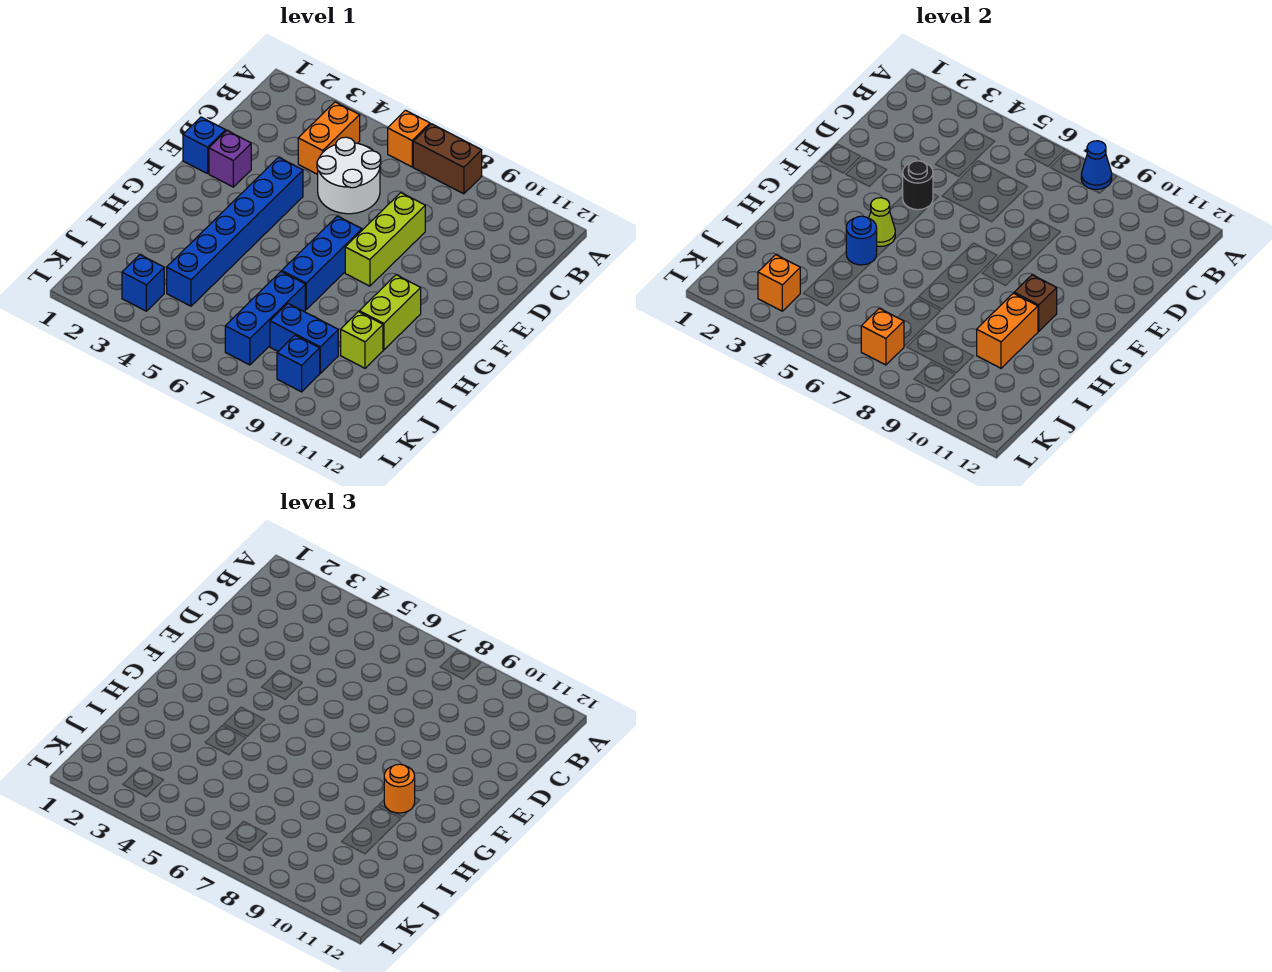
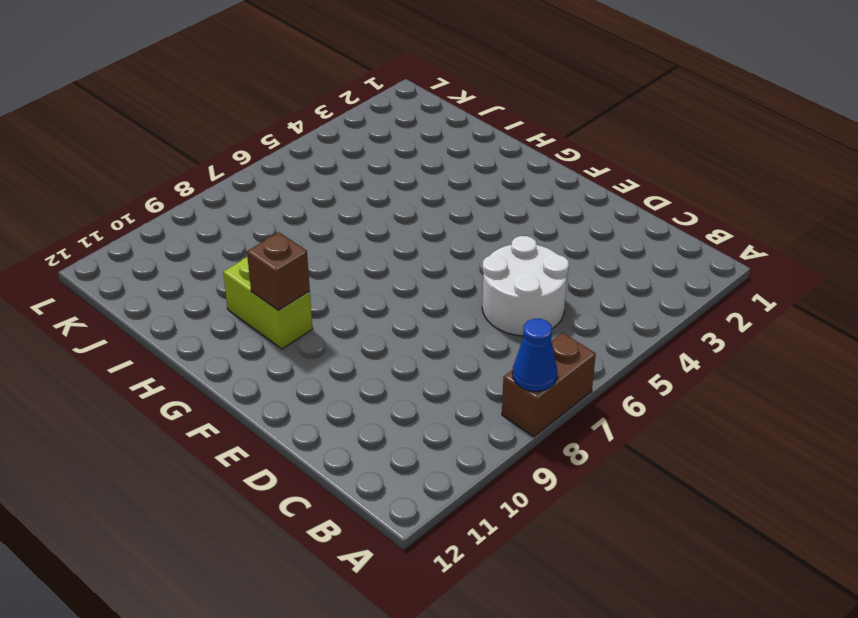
none -> orange 1x1 brick [388,110,430,167]
none -> orange 1x2 brick [298,102,360,174]
none -> lime 1x3 brick [345,193,425,286]

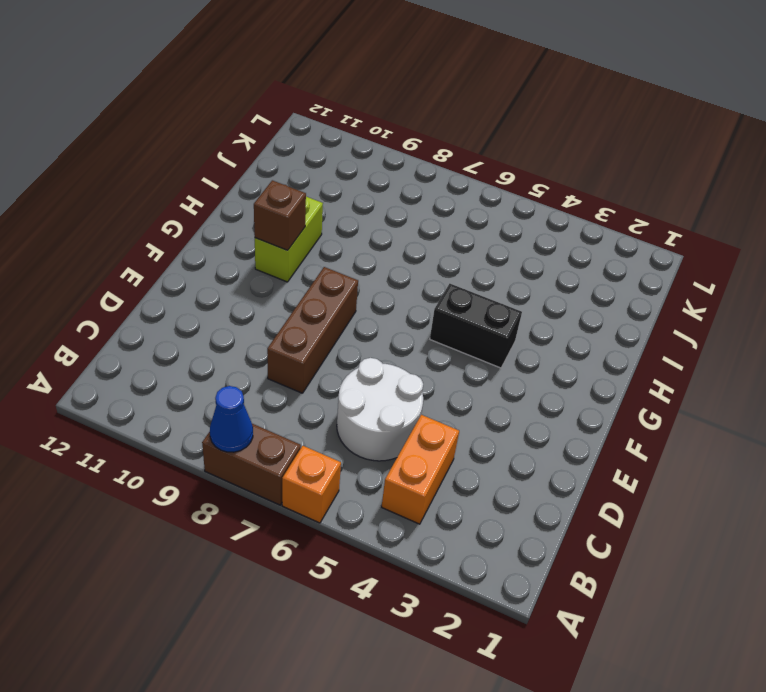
brown 1x3 brick [267,267,358,393] -> lime 1x3 brick [345,193,425,286]
black 1x2 brick [430,284,522,368] -> blue 1x6 brick [167,157,303,306]
none -> blue 1x1 brick [183,117,226,174]
none -> purple 1x1 brick [209,131,251,187]
none -> blue 1x3 brick [282,216,362,309]

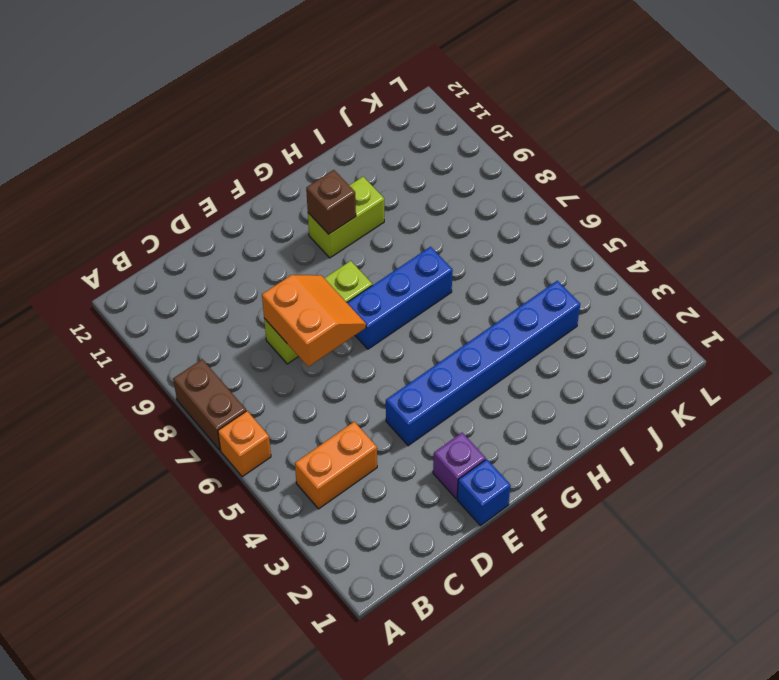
orange 2x2 slope [262,275,366,367] -> none
none -> white 2x2 round brick [317,137,381,214]
none -> blue 1x3 brick [225,271,305,365]
none -> lime 1x1 brick [341,312,383,368]

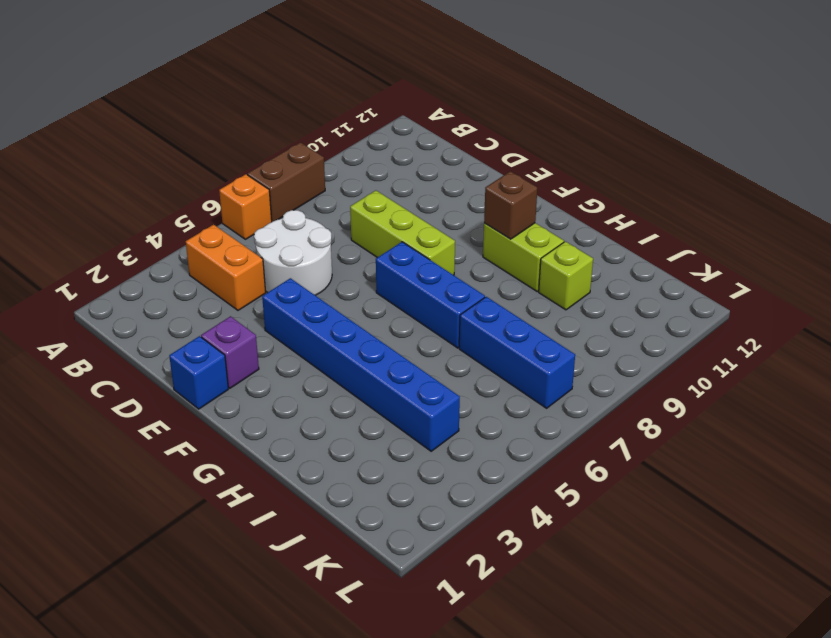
none -> blue 1x2 brick [270,304,338,373]
none -> blue 1x1 brick [122,255,164,311]
none -> blue 1x1 brick [277,335,320,392]

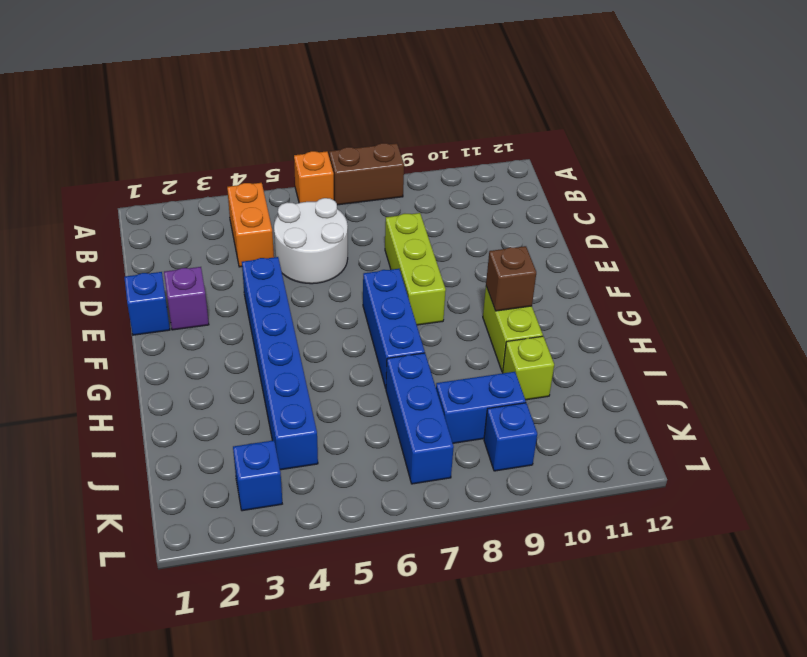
none -> blue 1x1 cone [1081,141,1112,189]
none -> black 1x1 round brick [903,161,933,210]
none -> lime 1x1 cone [869,198,895,247]

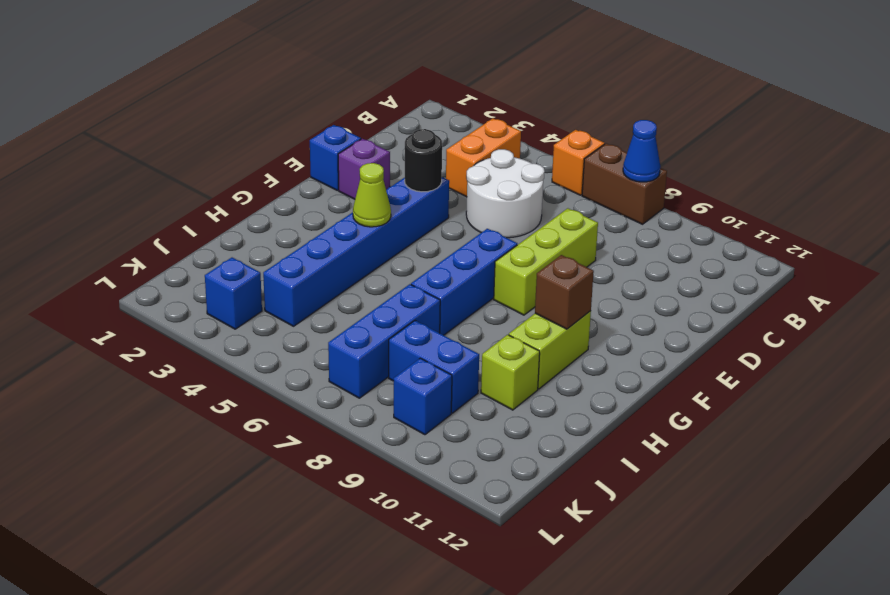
none -> blue 1x1 round brick [846,216,877,265]
none -> orange 1x2 brick [977,293,1038,368]
none -> orange 1x1 brick [758,255,800,311]

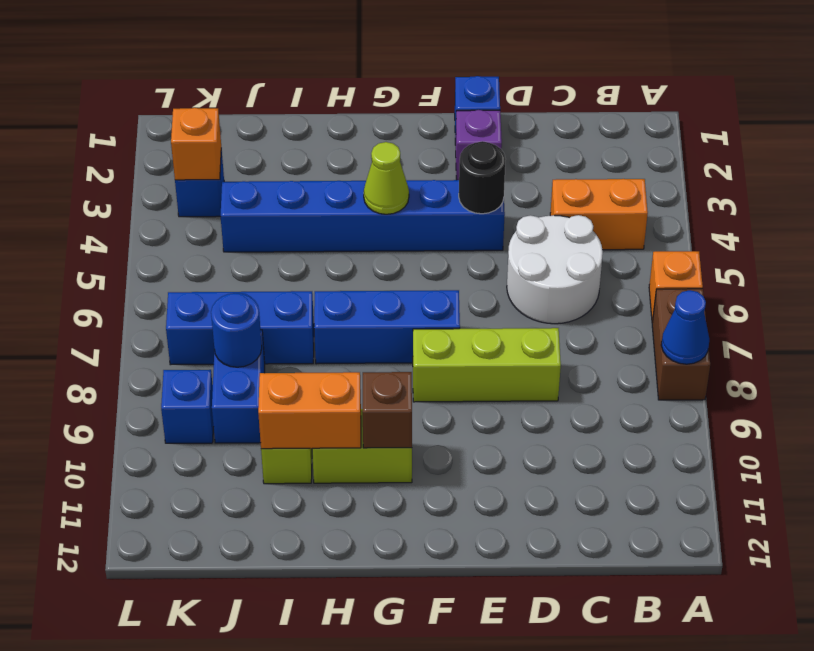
blue 1x1 round brick [211,293,262,367] -> blue 1x1 round brick moved to [846,216,877,265]
none -> orange 1x1 brick [861,308,904,365]
none -> orange 1x1 round brick [384,764,415,813]

